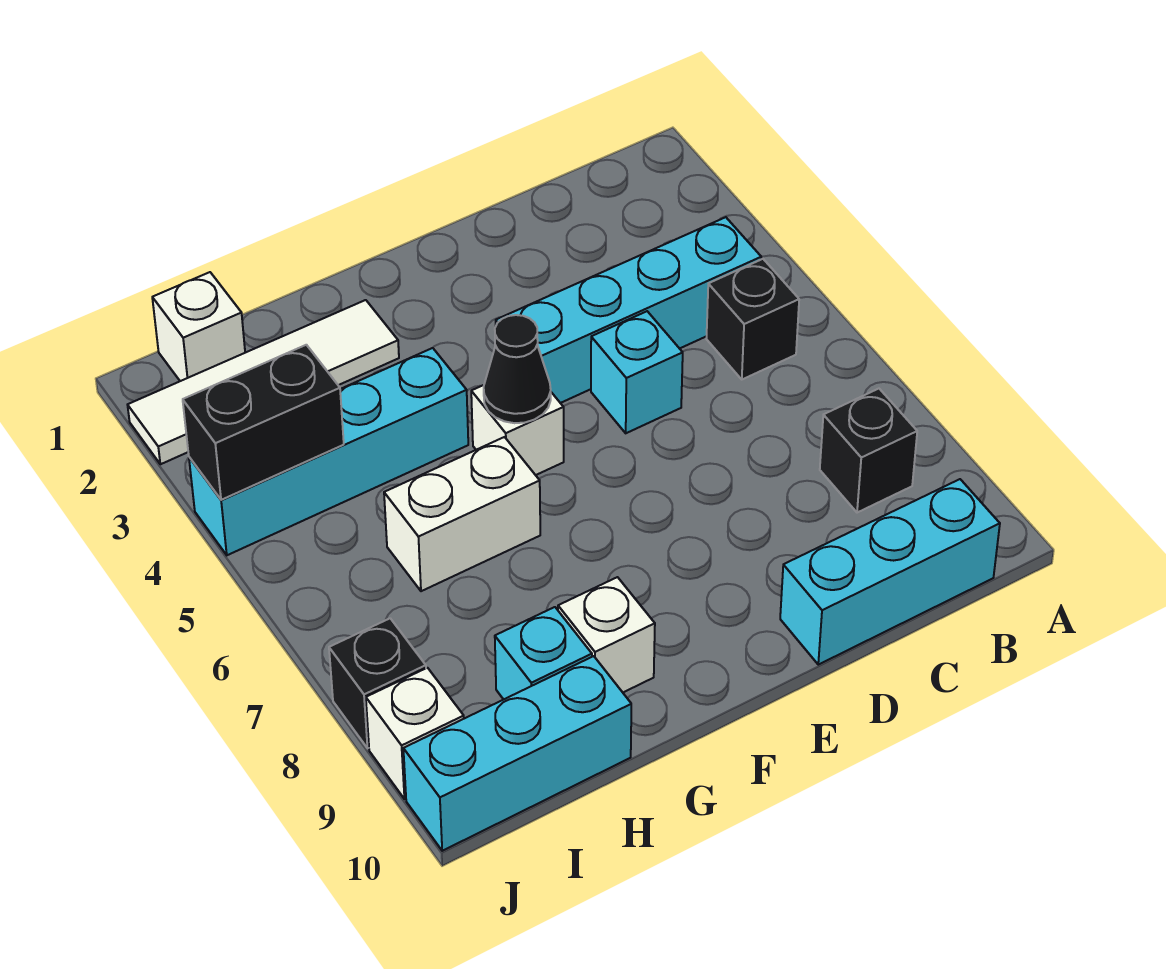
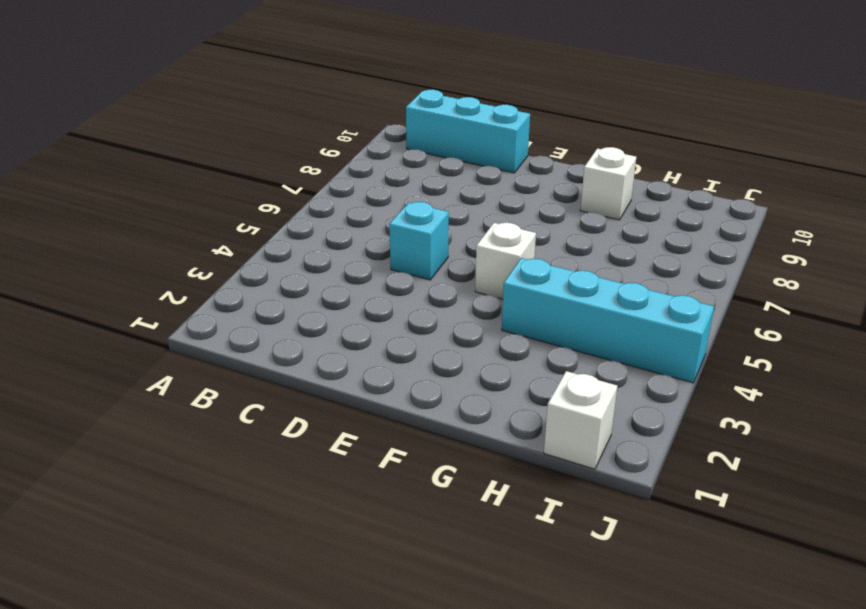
none -> cyan 1x4 brick [496,217,761,403]
none -> black 1x1 brick [706,259,799,379]
none -> black 1x1 brick [820,389,917,513]

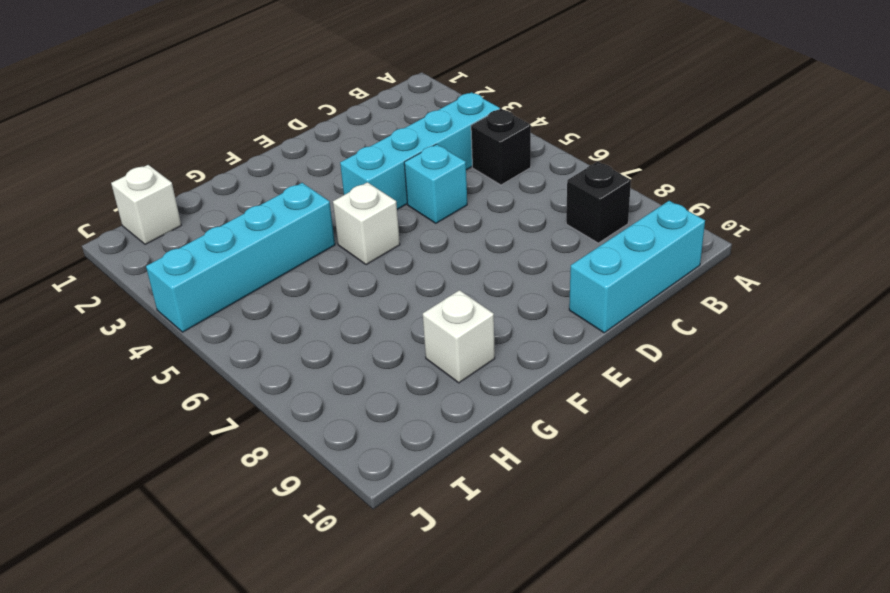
none -> white 1x4 tile [128,300,399,464]
none -> white 1x2 brick [384,437,540,591]
none -> cyan 1x1 brick [495,607,592,699]

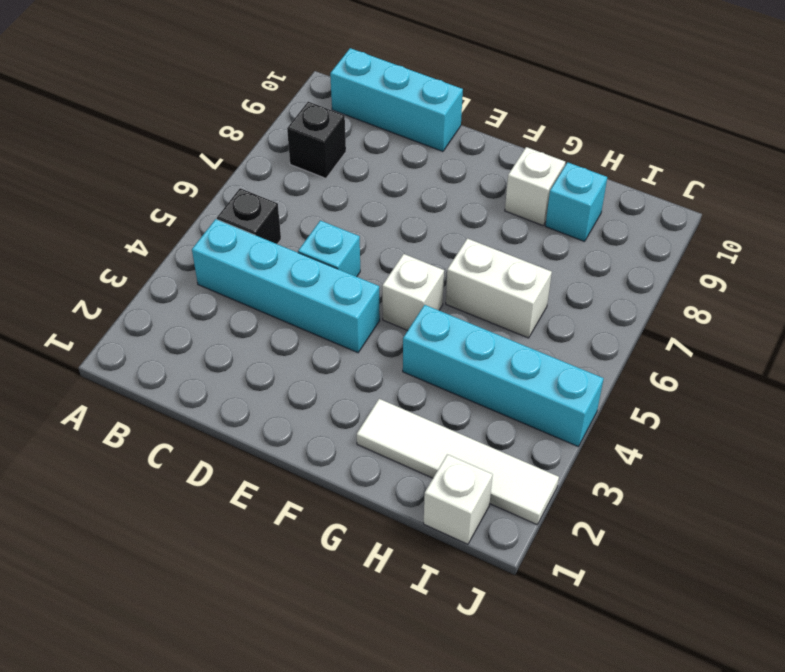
none -> cyan 1x3 brick [403,656,631,851]
none -> black 1x1 brick [329,618,426,748]
none -> white 1x1 brick [366,668,464,799]

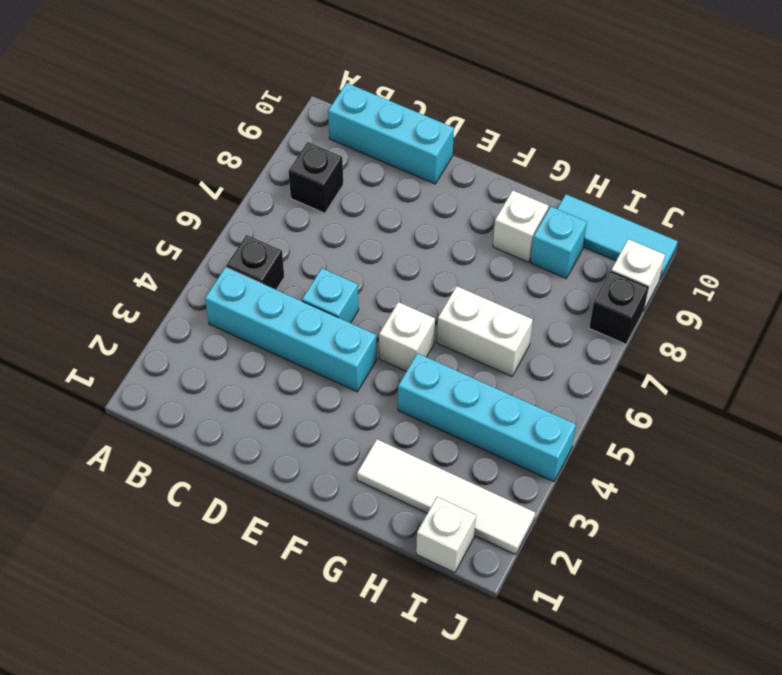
cyan 1x3 tile [557,194,678,279] -> cyan 1x3 brick [403,656,631,851]
none -> black 1x1 cone [484,315,551,423]
none -> black 1x2 brick [183,345,344,500]

